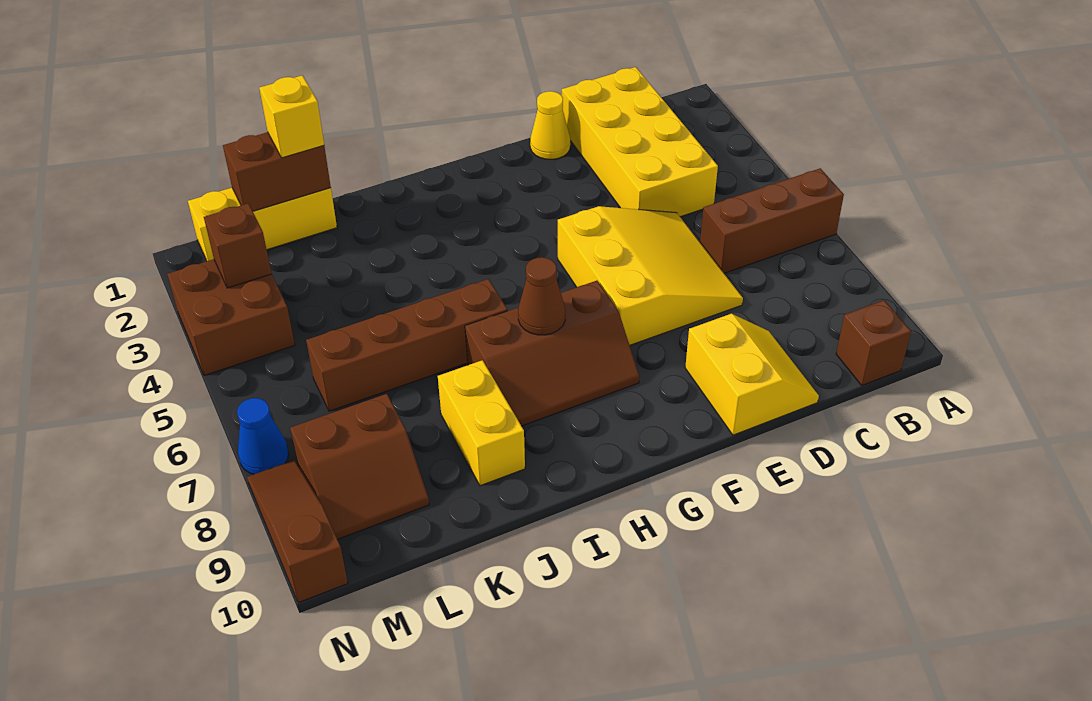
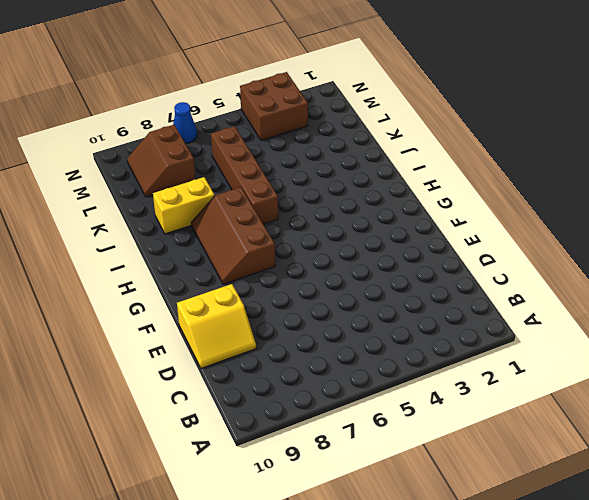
none -> brown 1x3 brick [700,168,844,273]
none -> brown 1x1 brick [836,300,911,385]
none -> yellow 2x4 brick [562,67,718,217]

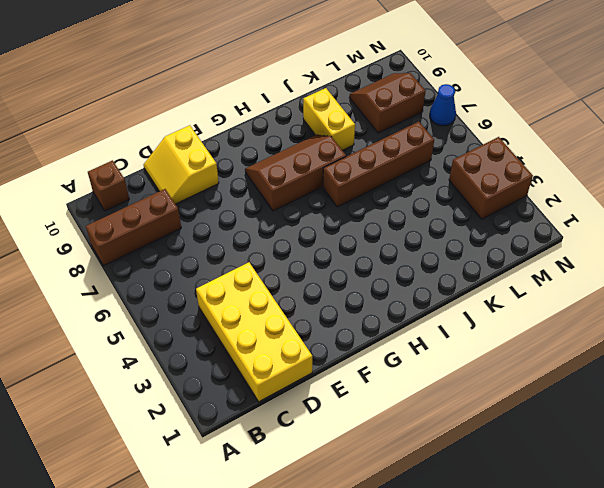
brown 1x3 brick [86,189,181,266] -> brown 1x3 brick moved to [700,168,844,273]
none -> yellow 3x3 slope [558,206,743,345]
none -> yellow 1x1 cone [530,91,570,159]
none -> yellow 1x3 brick [188,188,337,261]

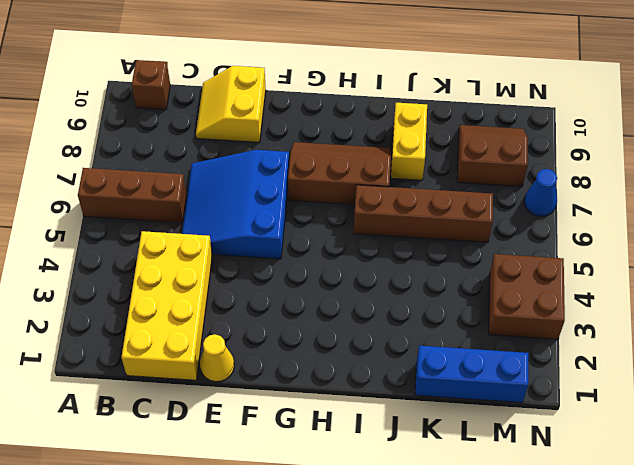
blue 3x3 slope [182,150,289,259] -> yellow 3x3 slope [558,206,743,345]
blue 1x3 brick [415,346,528,403] -> yellow 1x3 brick [188,188,337,261]
none -> brown 1x3 slope [247,460,348,603]
none -> brown 1x1 cone [518,257,565,335]
none -> brown 1x2 brick [223,132,331,211]

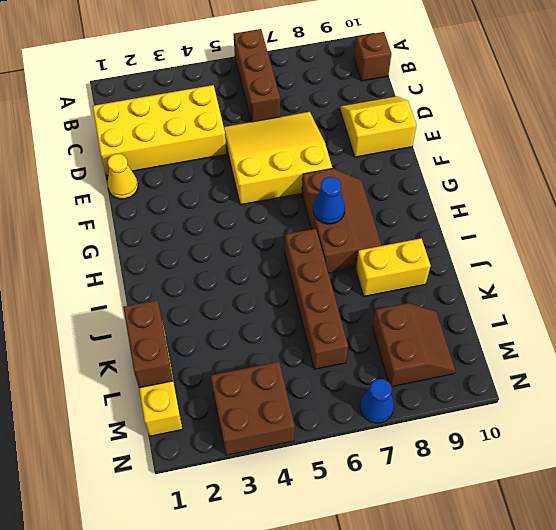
blue 1x1 cone [313,177,345,224] -> brown 1x1 cone [518,257,565,335]
none -> brown 1x3 slope [247,460,348,603]
none -> brown 1x1 brick [204,203,272,288]
none -> yellow 1x1 brick [259,75,324,158]

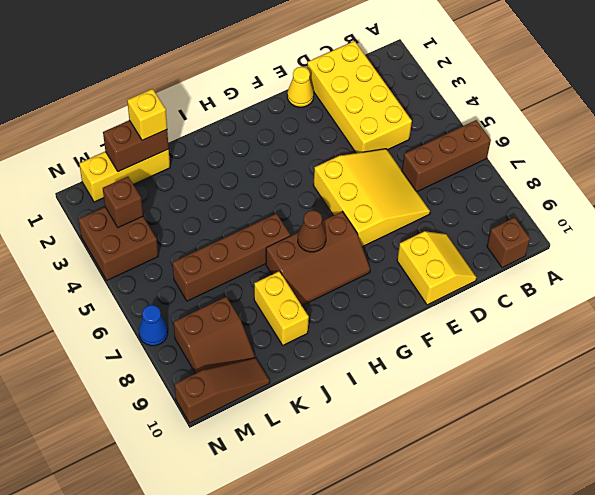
brown 1x3 slope [175,358,270,423] -> brown 1x3 slope turned to [247,460,348,603]

